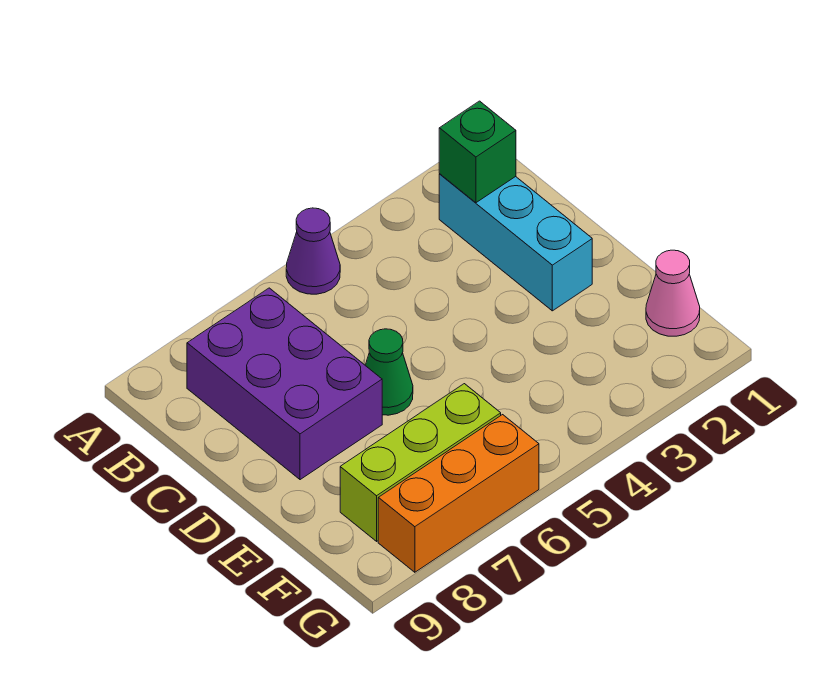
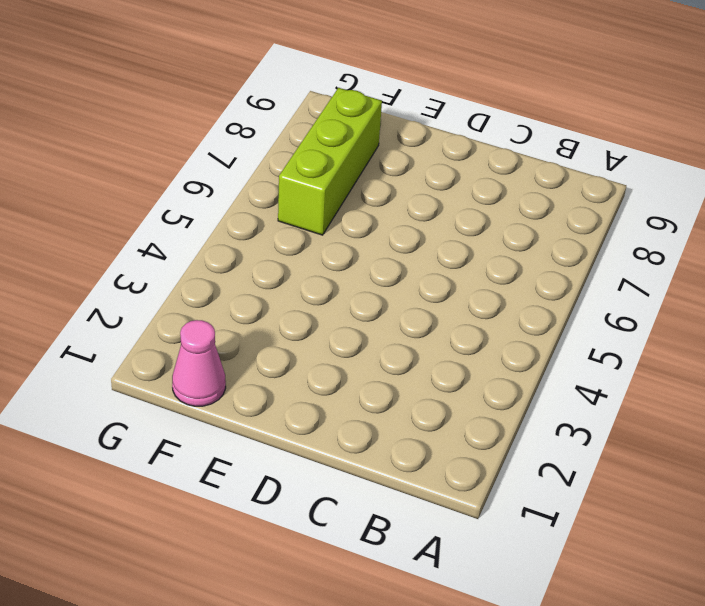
none -> purple 1x1 cone [286,208,340,294]
none -> cyan 1x3 brick [439,174,592,311]

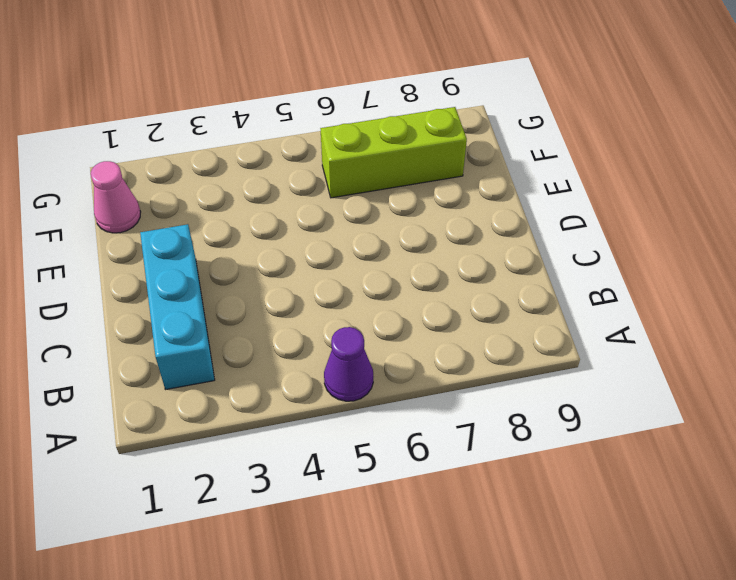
none -> purple 2x3 brick [187,288,382,480]
none -> green 1x1 cone [365,329,413,415]

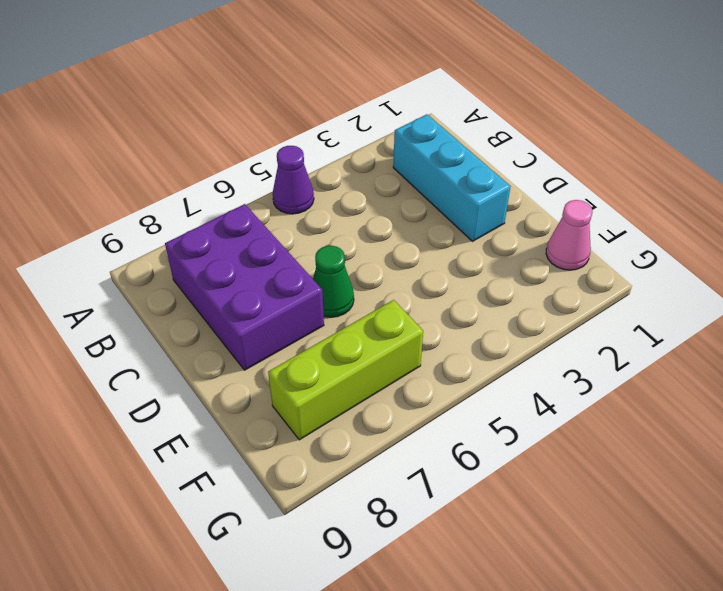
none -> orange 1x3 brick [378,415,539,572]
none -> green 1x1 brick [439,101,516,203]

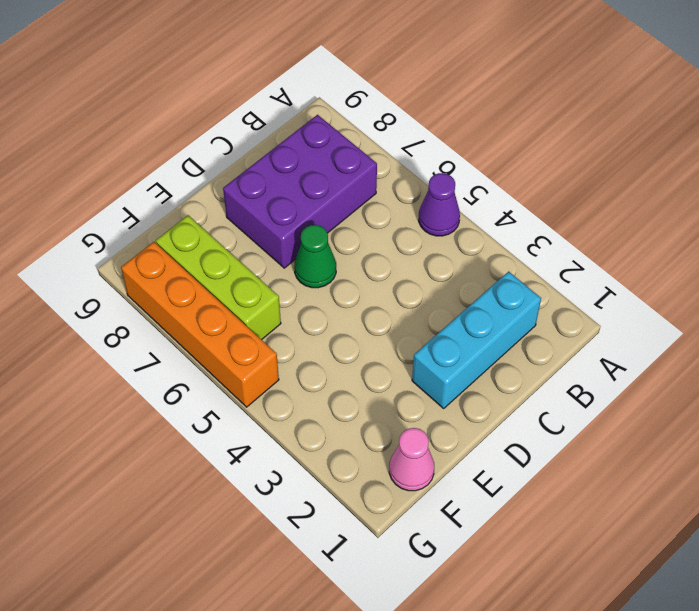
orange 1x4 brick [121,242,279,407] -> orange 1x3 brick [378,415,539,572]
none -> green 1x1 brick [439,101,516,203]

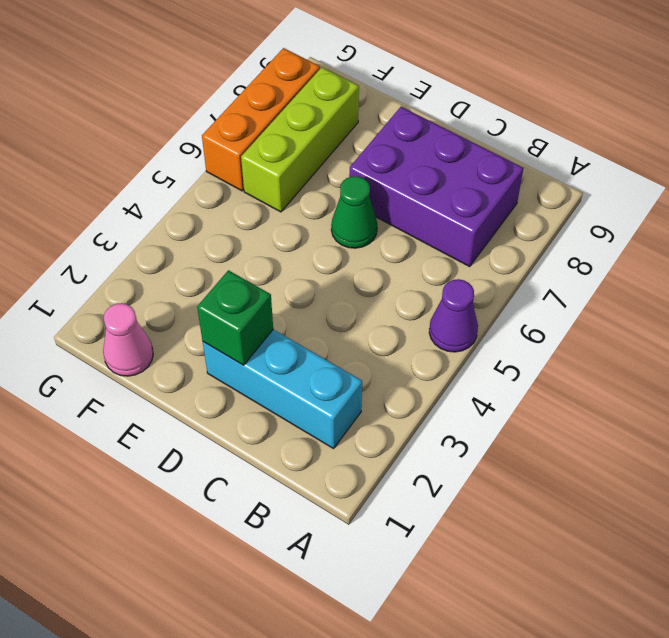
green 1x1 brick [197,270,273,365] -> green 1x1 brick moved to [439,101,516,203]

